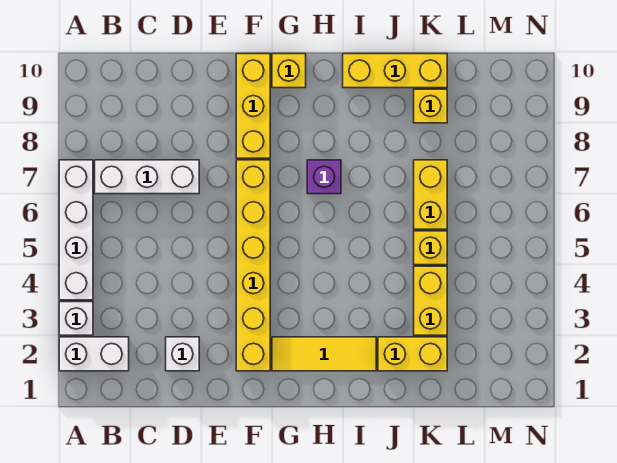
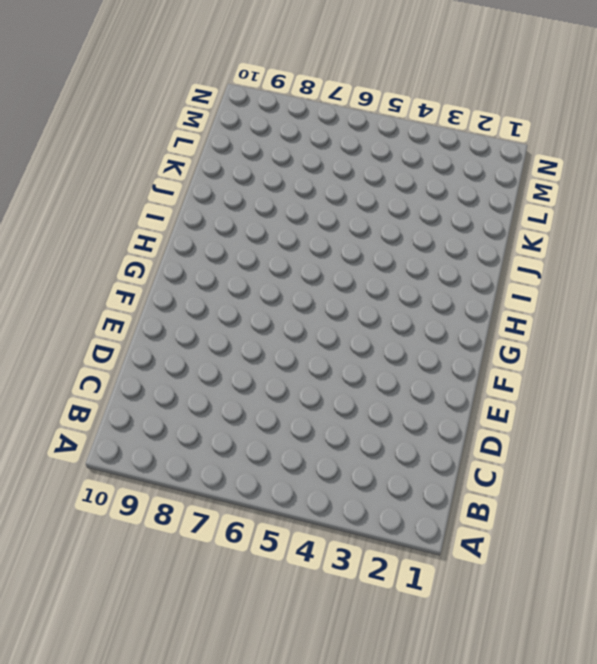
none -> white 1x2 brick [59,337,129,371]
none -> white 1x1 brick [59,302,93,335]
none -> white 1x4 brick [59,160,93,300]

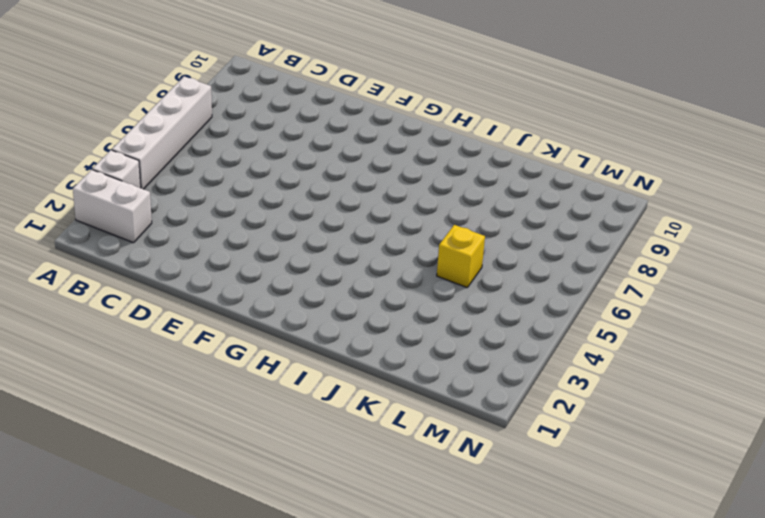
none -> white 1x3 brick [95,160,199,194]
none -> white 1x1 brick [166,337,199,371]
none -> yellow 1x6 brick [236,160,270,371]

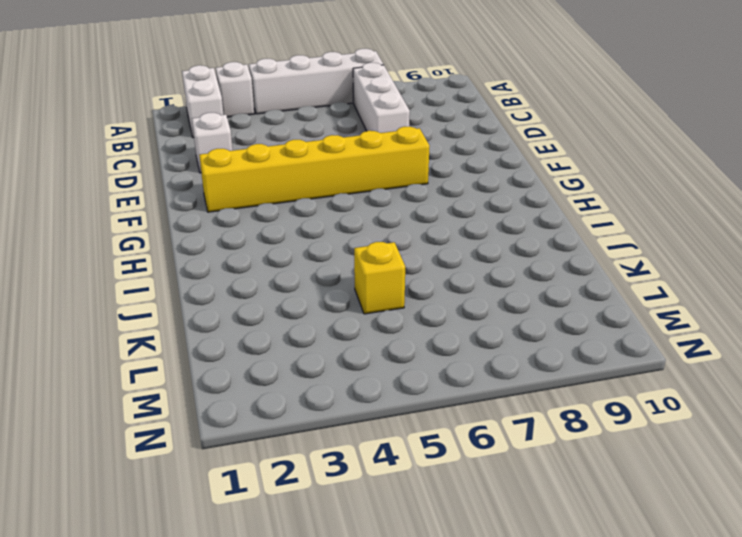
none -> yellow 1x3 brick [236,54,270,158]
none -> yellow 1x3 tile [272,337,376,371]
none -> yellow 1x1 brick [272,54,306,88]

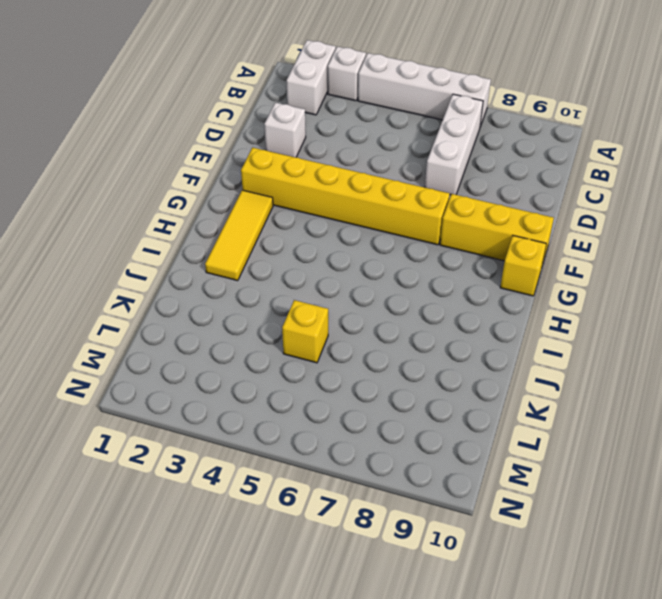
none -> purple 1x1 brick [307,160,341,194]
none -> yellow 1x3 brick [343,54,447,88]
none -> yellow 1x2 brick [378,337,447,371]

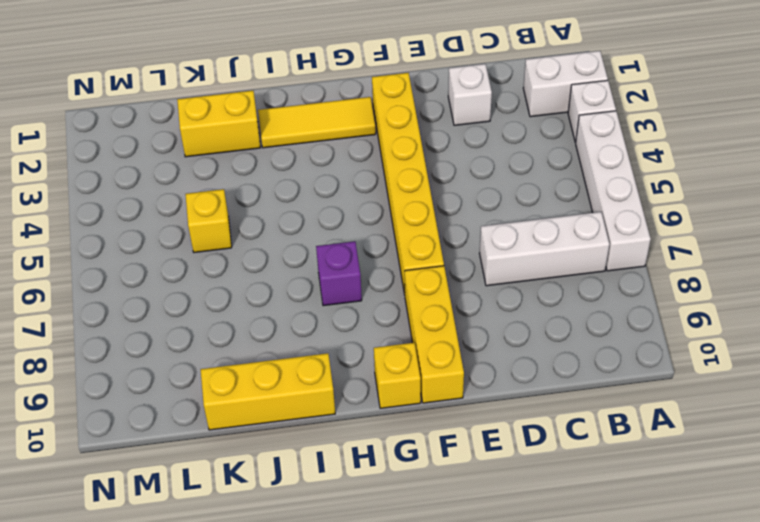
none -> yellow 1x2 brick [414,266,447,335]
none -> yellow 1x2 brick [414,160,447,229]
none -> yellow 1x1 brick [414,89,447,123]

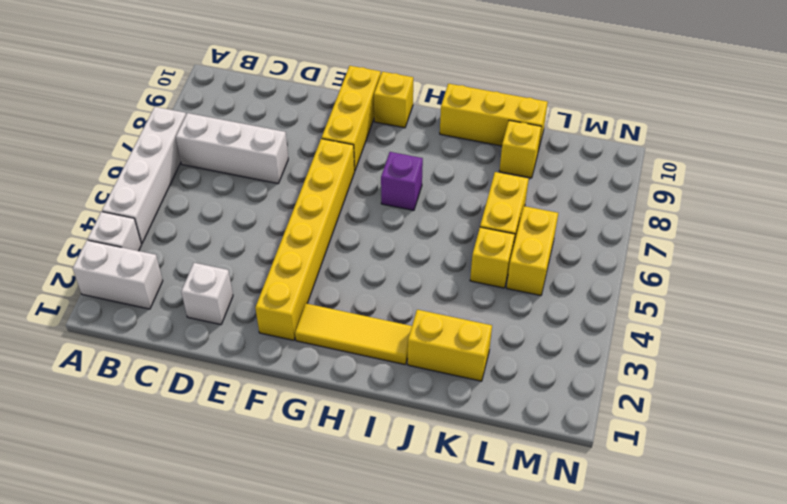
yellow 1x2 brick [507,206,558,296] -> yellow 1x2 brick moved to [414,266,447,335]

